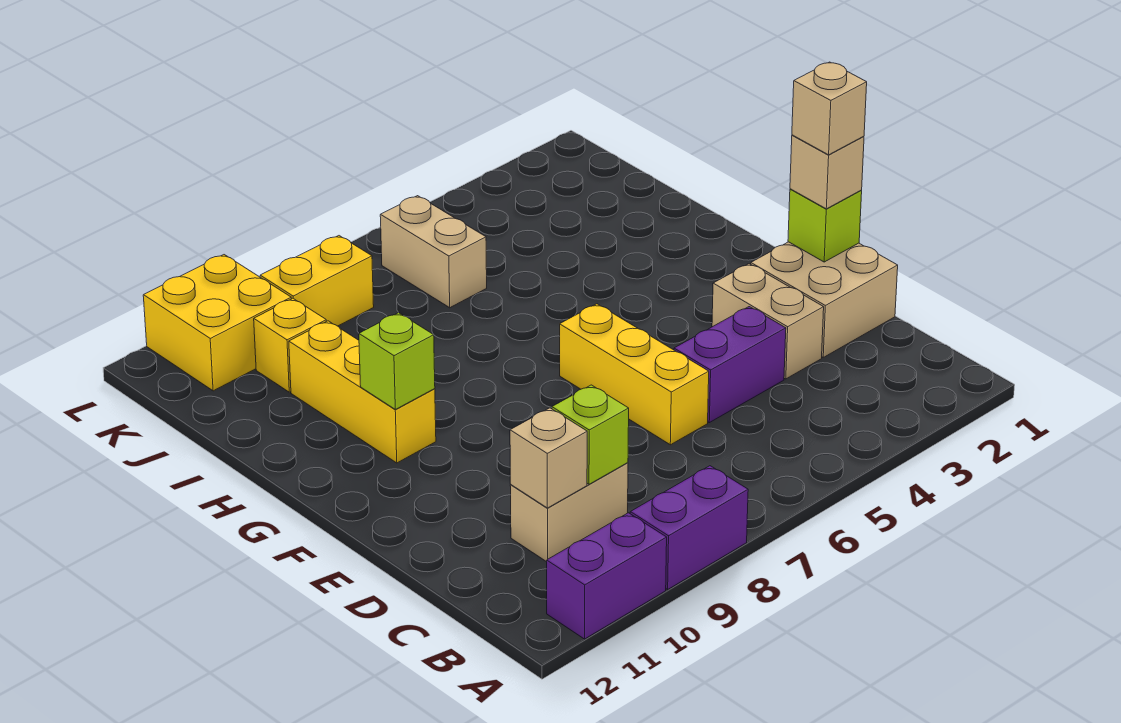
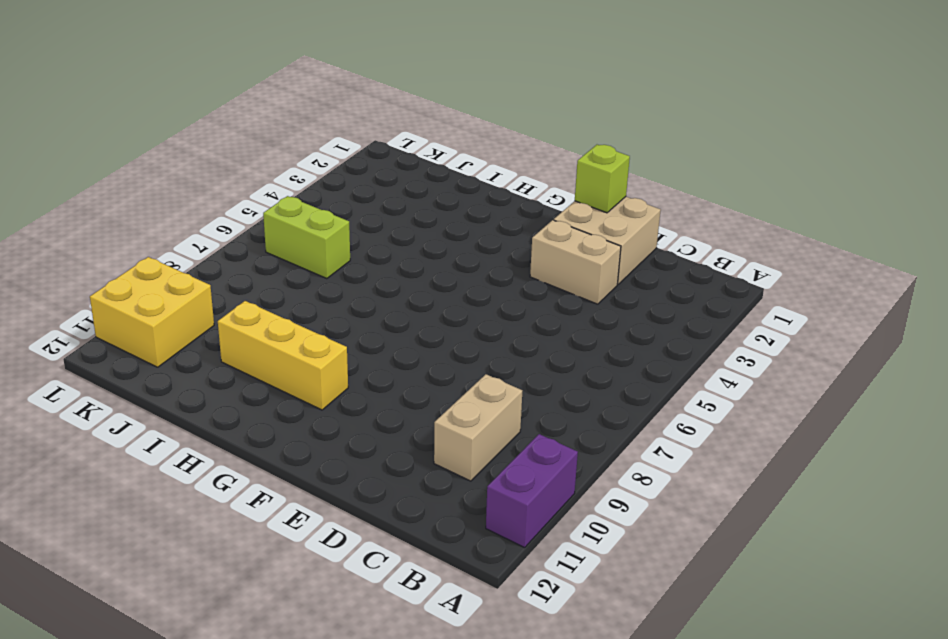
lime 1x2 brick [263,196,350,279] -> tan 1x2 brick [380,196,487,308]
none -> purple 1x2 brick [630,466,748,589]
none -> purple 1x2 brick [674,307,786,423]
none -> yellow 1x3 brick [560,304,709,445]

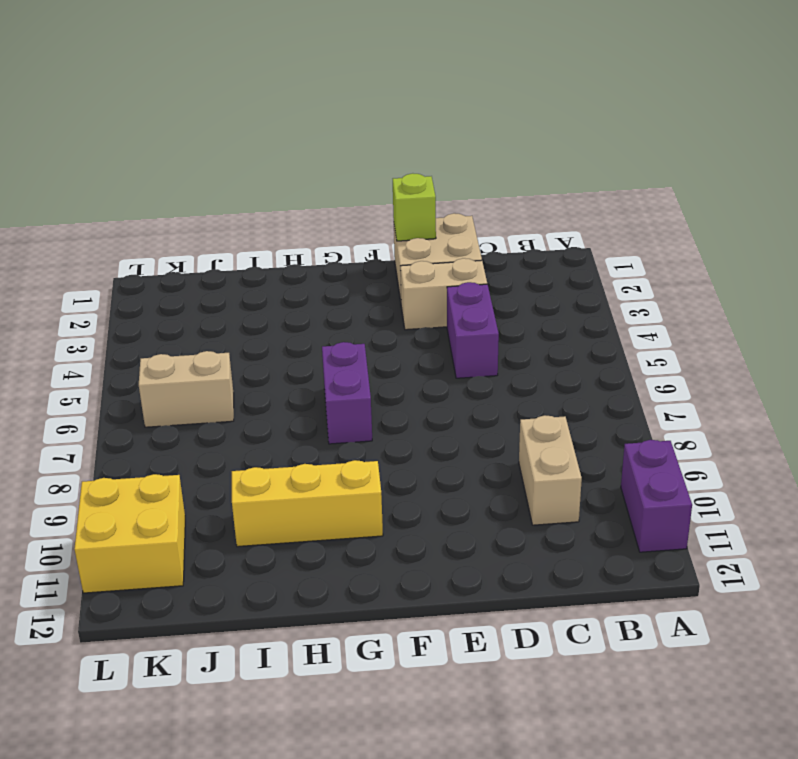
purple 1x2 brick [322,342,372,444] -> purple 1x2 brick moved to [630,466,748,589]
none -> yellow 1x3 brick [560,304,709,445]
none -> yellow 1x1 brick [254,298,326,392]
none -> yellow 1x2 brick [260,236,374,326]

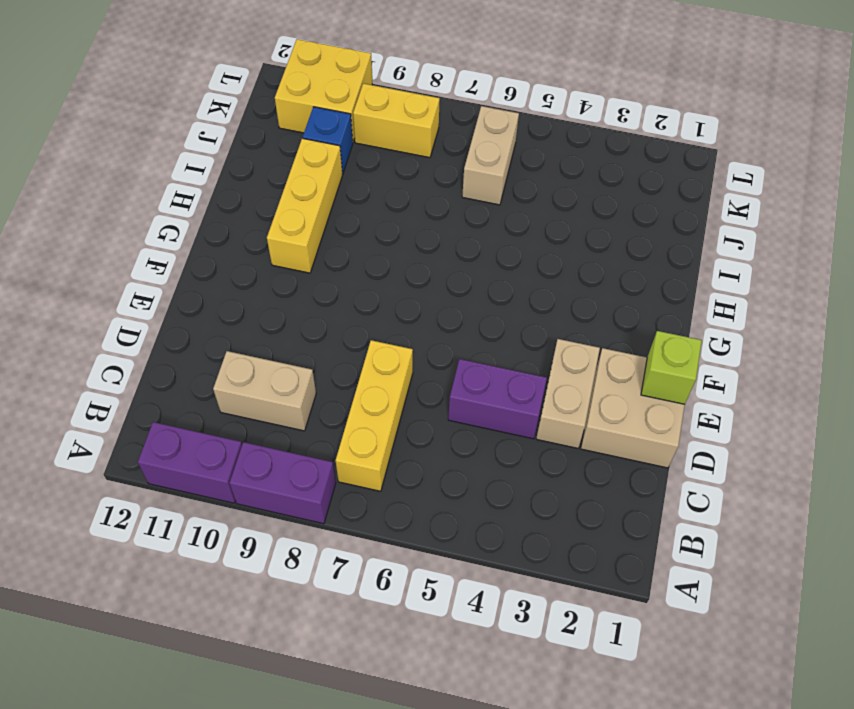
yellow 1x3 brick [336,340,413,491] -> yellow 1x3 brick moved to [560,304,709,445]
blue 1x1 brick [303,107,353,174] -> yellow 1x1 brick [254,298,326,392]
none -> lime 1x1 brick [552,385,629,484]
none -> tan 1x1 brick [510,408,587,508]
none -> lime 1x1 brick [359,313,435,409]

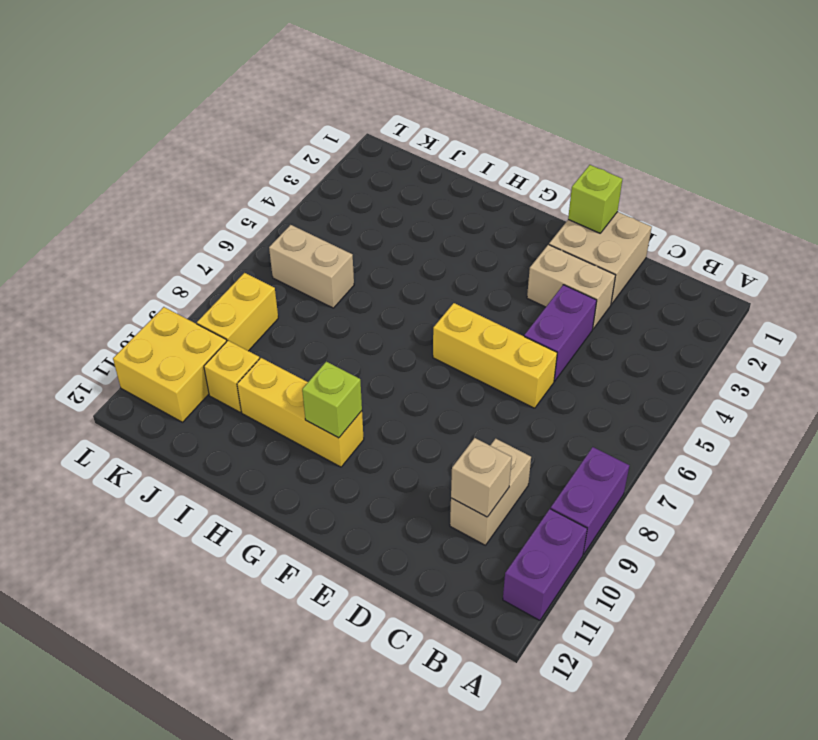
none -> lime 1x1 brick [552,385,629,484]
none -> tan 1x1 brick [790,135,864,209]
none -> tan 1x1 brick [792,62,867,155]

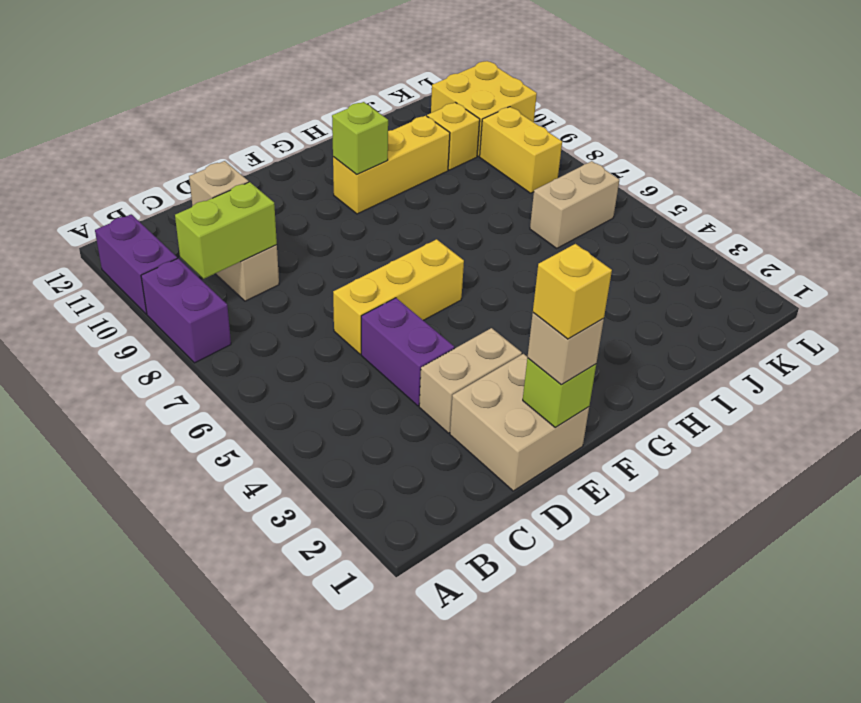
lime 1x2 brick [175,182,277,279] -> lime 1x1 brick [552,385,629,484]
yellow 1x1 brick [533,244,612,339] -> tan 1x1 brick [792,62,867,155]

